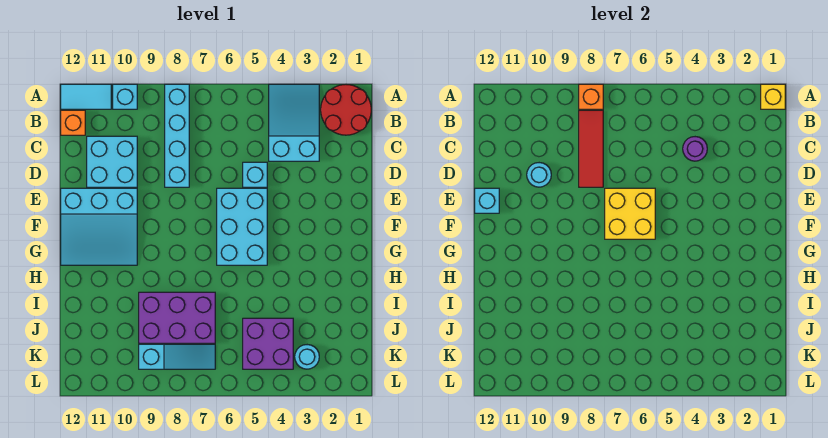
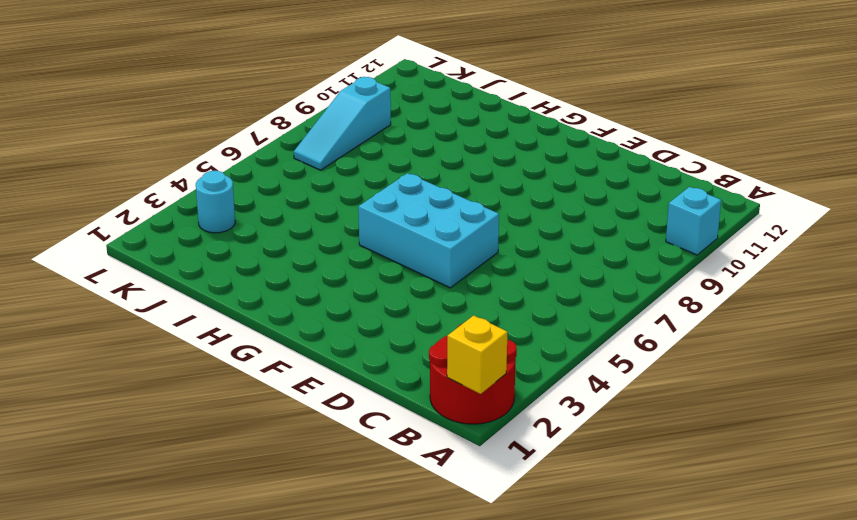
none -> cyan 2x3 slope [269,84,319,161]
none -> cyan 1x4 brick [165,84,189,187]
none -> cyan 1x2 tile [61,84,111,109]

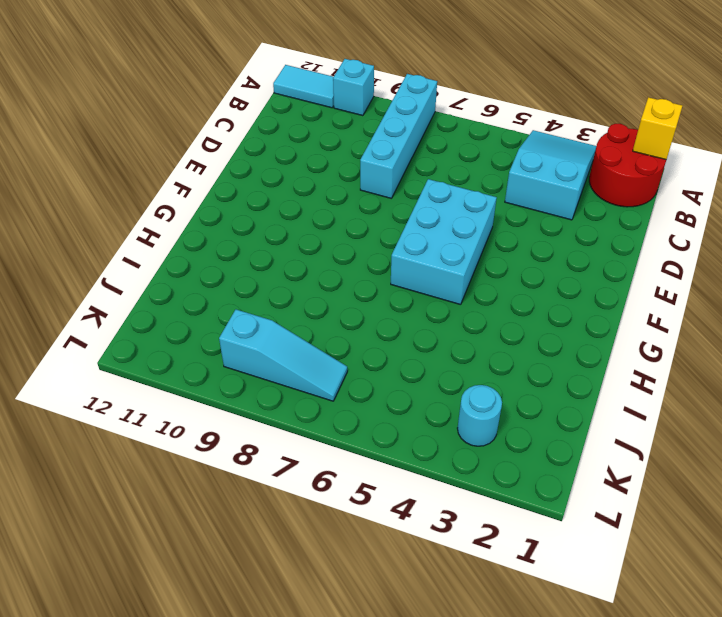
none -> orange 1x1 brick [61,110,85,135]
none -> cyan 2x2 brick [87,136,137,187]
none -> cyan 1x1 brick [243,162,267,187]

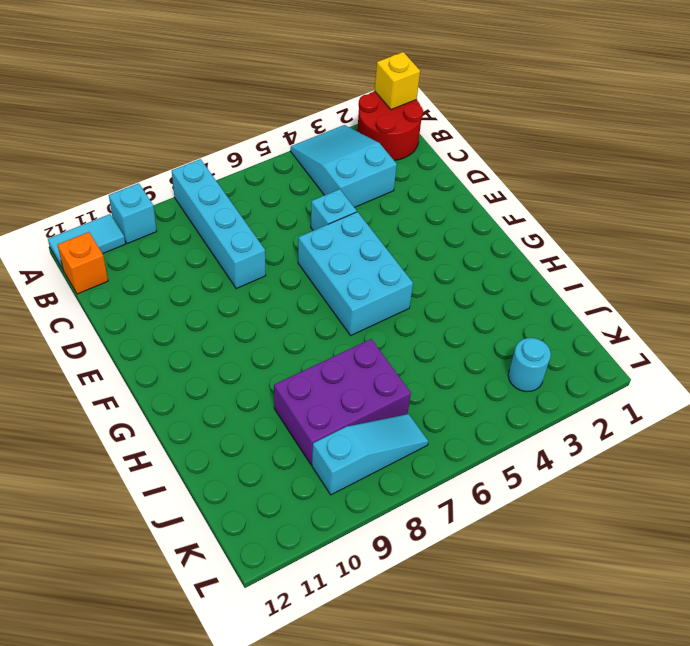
none -> cyan 2x2 brick [87,136,137,187]
none -> cyan 3x3 slope [61,188,137,265]
none -> purple 2x2 brick [243,318,293,369]

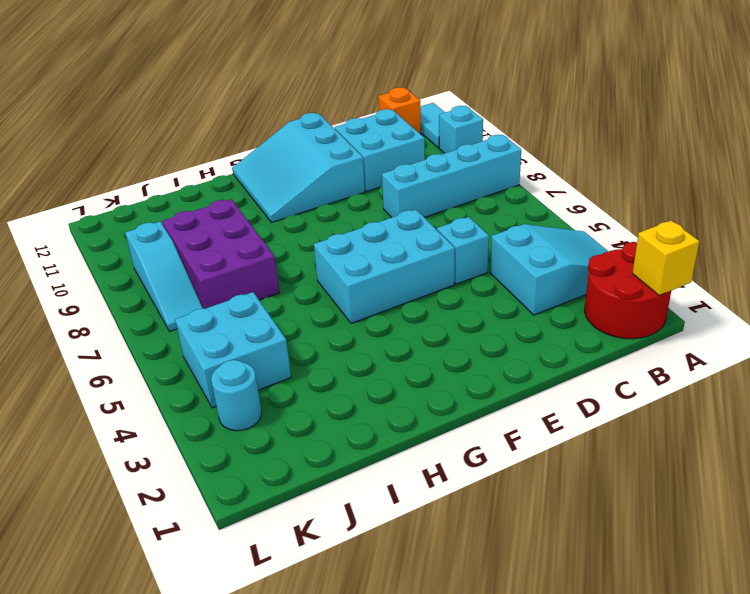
cyan 2x2 brick [175,292,291,408] -> purple 2x2 brick [243,318,293,369]
none -> orange 1x1 brick [579,84,603,109]
none -> red 1x3 tile [579,110,603,187]
none -> purple 1x1 round brick [683,137,707,161]

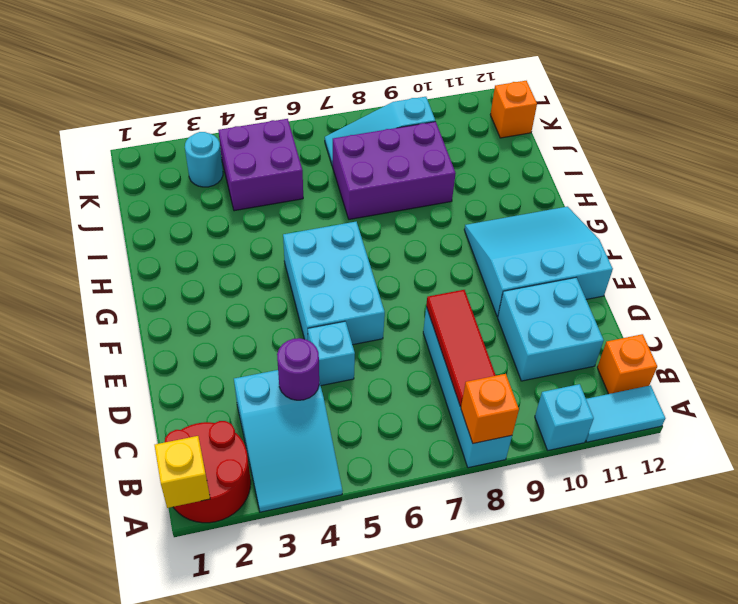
orange 1x1 brick [490,81,537,138] -> none
none -> cyan 1x1 round brick [527,163,551,187]
none -> yellow 2x2 brick [605,188,655,239]
none -> cyan 1x1 brick [475,188,499,213]

